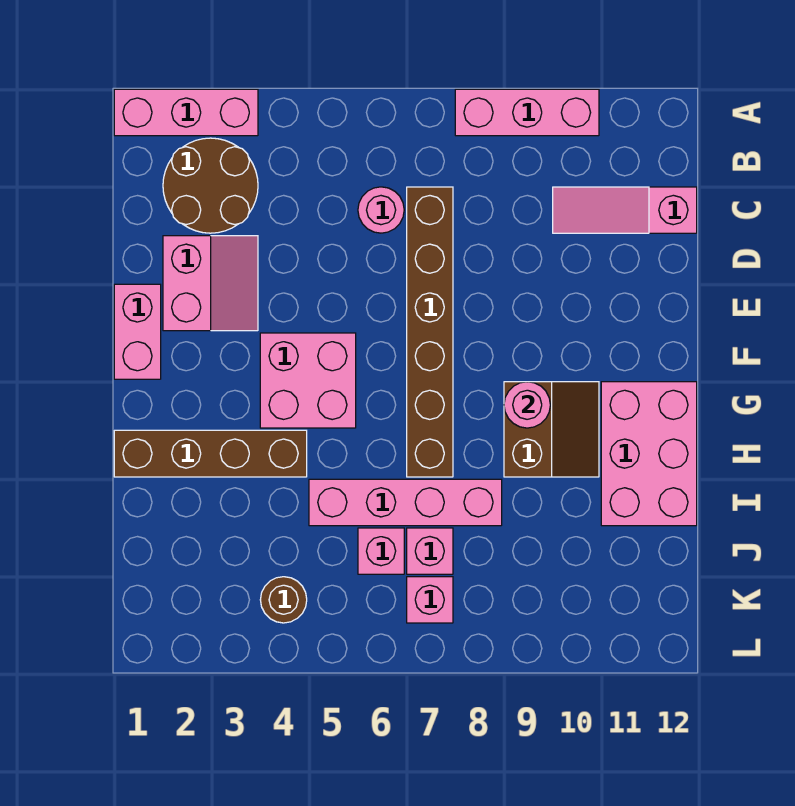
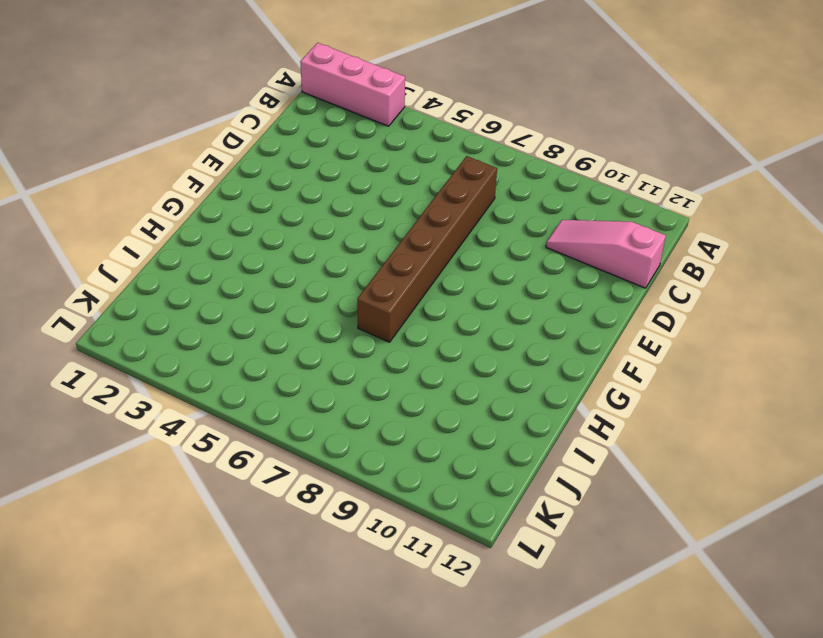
none -> pink 1x3 brick [455,89,599,136]
none -> brown 2x2 round brick [163,138,258,233]
none -> pink 1x1 round brick [358,187,404,233]

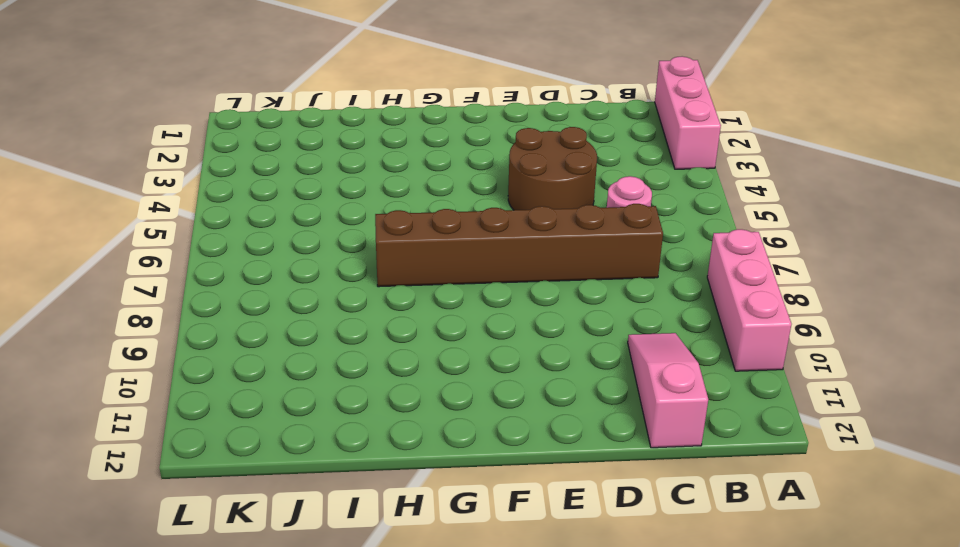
brown 2x2 round brick [508,127,597,210] -> brown 2x2 round brick moved to [163,138,258,233]
none -> pink 2x2 slope [163,236,258,331]
none -> pink 1x2 brick [114,284,161,379]
none -> pink 2x2 brick [260,333,356,428]

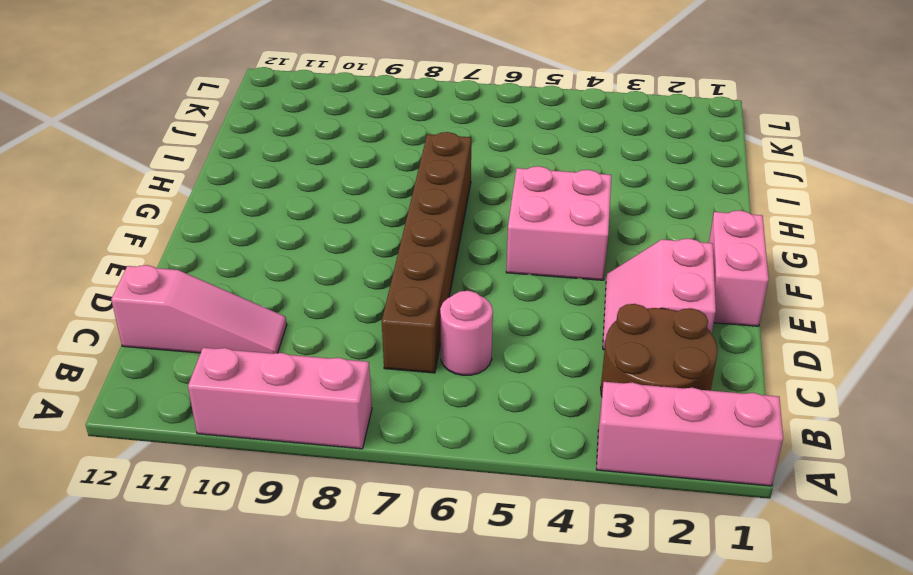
none -> brown 2x2 slope [504,382,599,477]
none -> pink 2x3 brick [601,382,697,526]
none -> brown 1x4 brick [114,430,307,477]

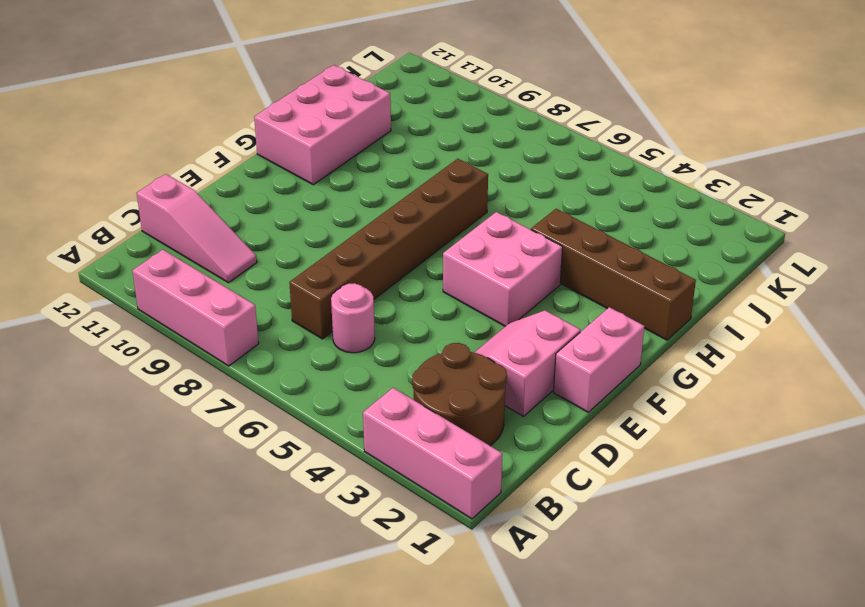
none -> brown 2x2 slope [504,382,599,477]
none -> pink 1x4 brick [309,479,502,526]
none -> pink 1x1 brick [358,528,404,574]

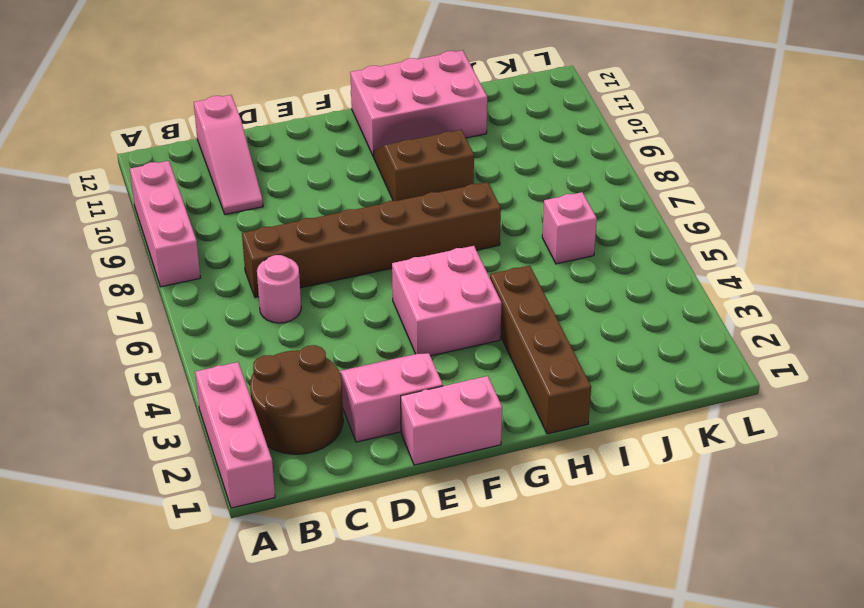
none -> pink 1x4 brick [309,479,502,526]
none -> pink 1x1 brick [407,528,453,574]
none -> brown 1x1 round brick [260,577,307,623]

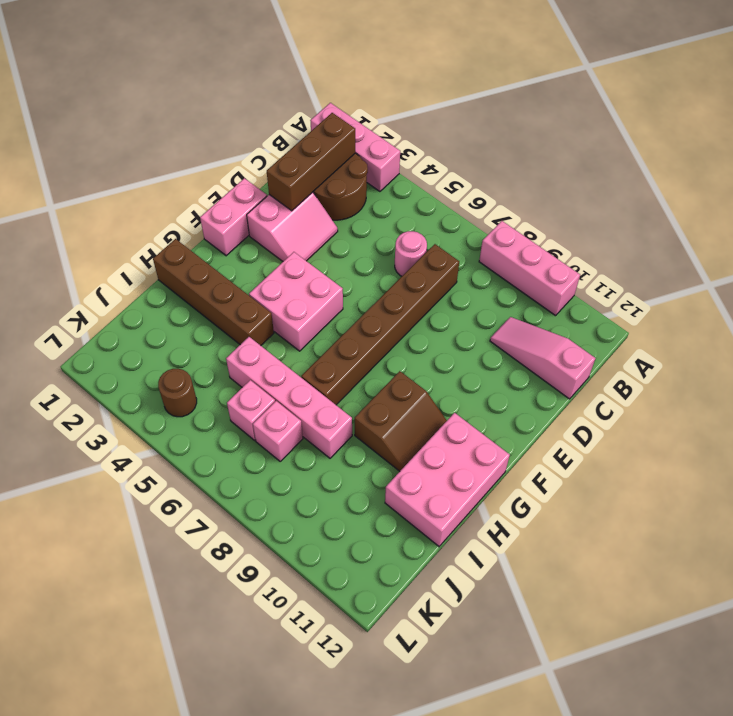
brown 1x3 brick [267,113,355,211] -> none
none -> pink 1x1 brick [407,577,453,623]
none -> pink 1x1 round brick [504,382,550,428]

